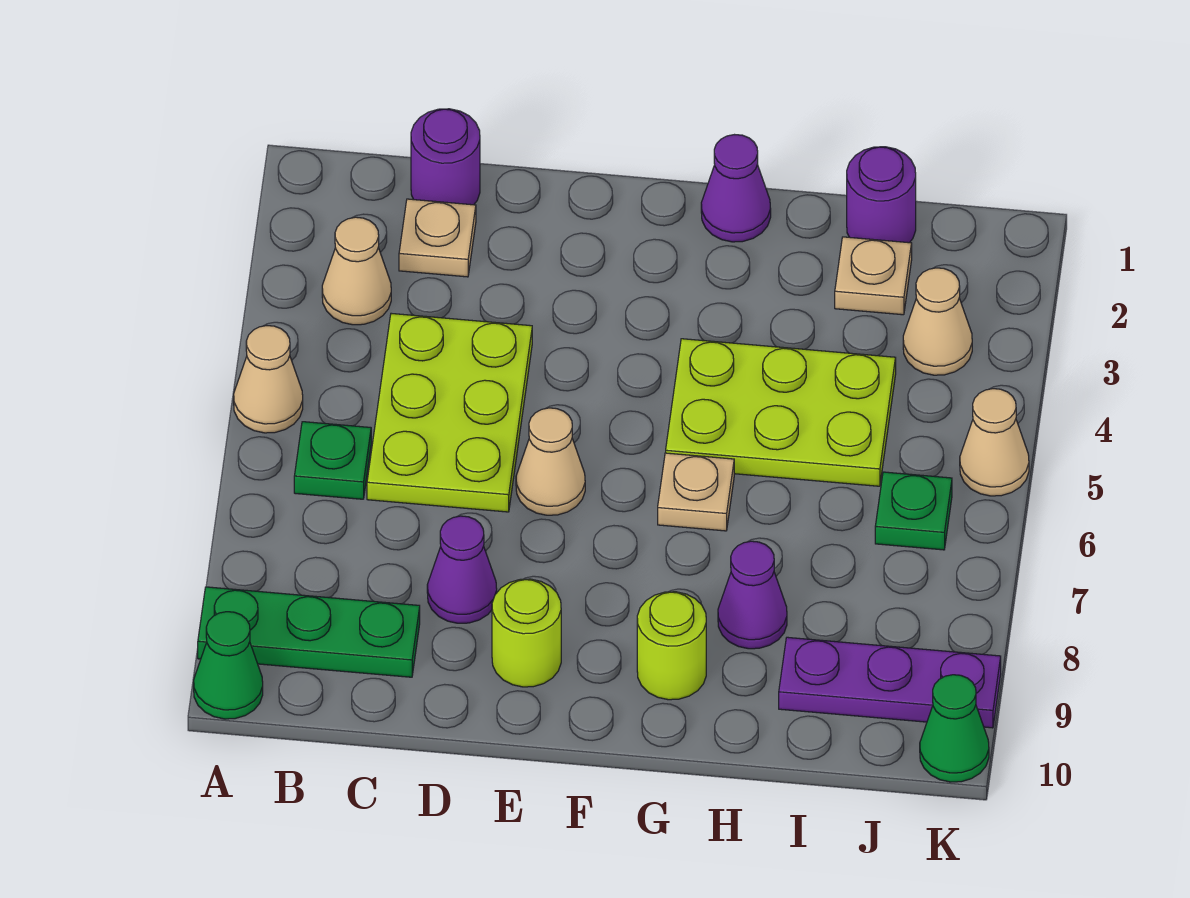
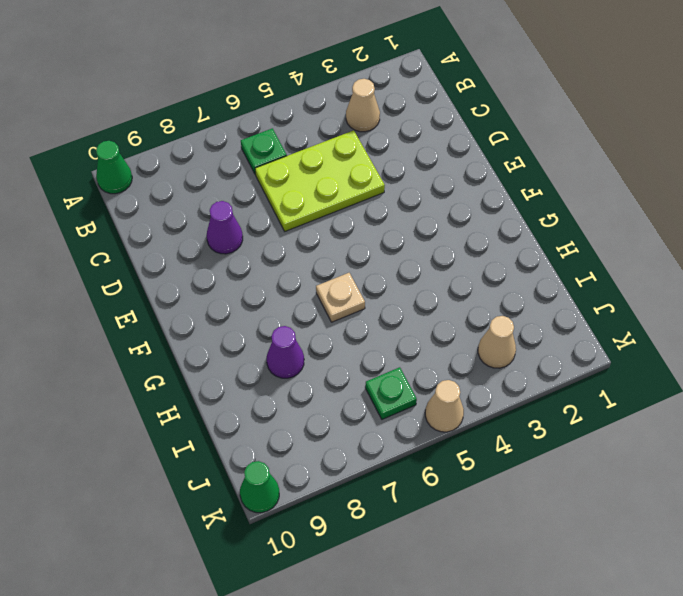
none -> tan 1x1 cone [234,326,303,433]
none -> green 1x3 plate [198,587,420,677]
none -> purple 1x1 round brick [411,109,480,205]

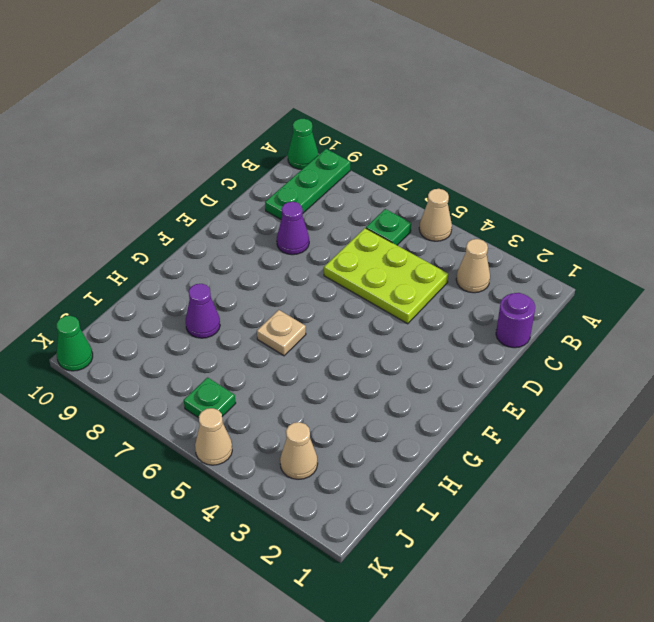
none -> tan 1x1 plate [399,199,476,277]
none -> tan 1x1 cone [516,408,585,515]
none -> lime 1x1 round brick [492,579,561,687]

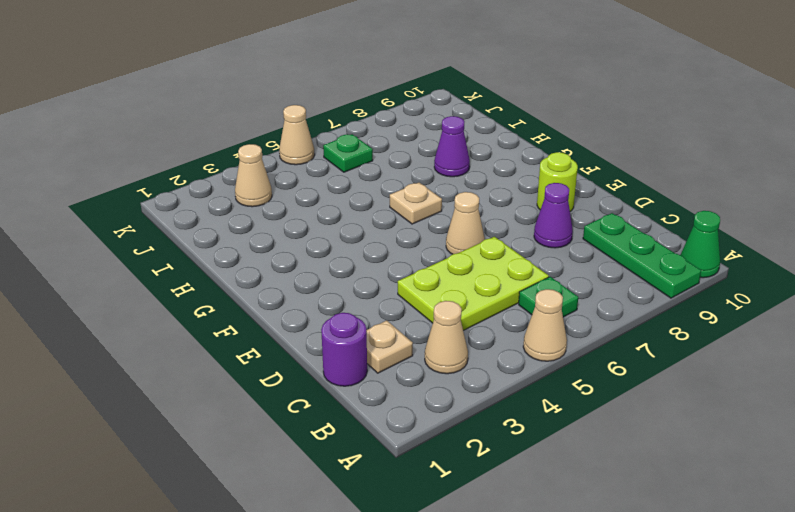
none -> purple 1x1 cone [701,135,771,242]
none -> lime 2x3 plate [666,339,896,486]
none -> lime 1x1 round brick [637,592,706,700]

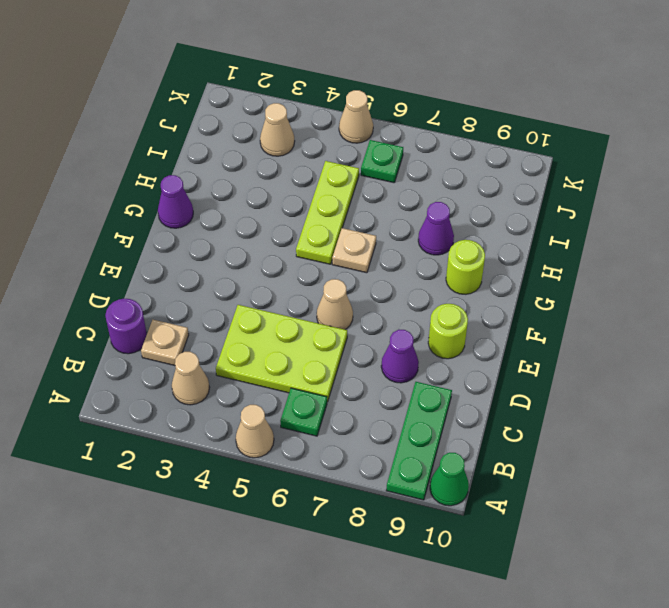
lime 1x3 plate [296,161,359,264] -> lime 2x3 plate [666,339,896,486]
none -> purple 1x1 round brick [847,147,916,243]
none -> tan 1x1 plate [835,237,912,315]
none -> purple 1x3 plate [779,637,1001,728]

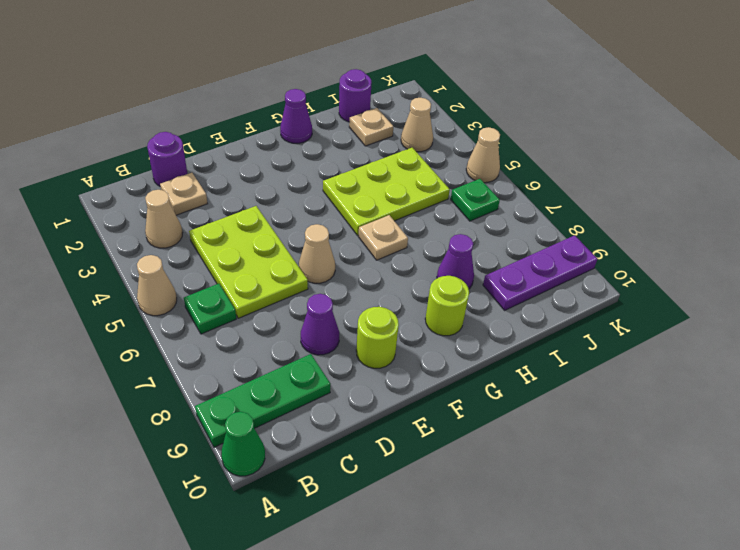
none -> green 1x1 cone [920,675,989,782]

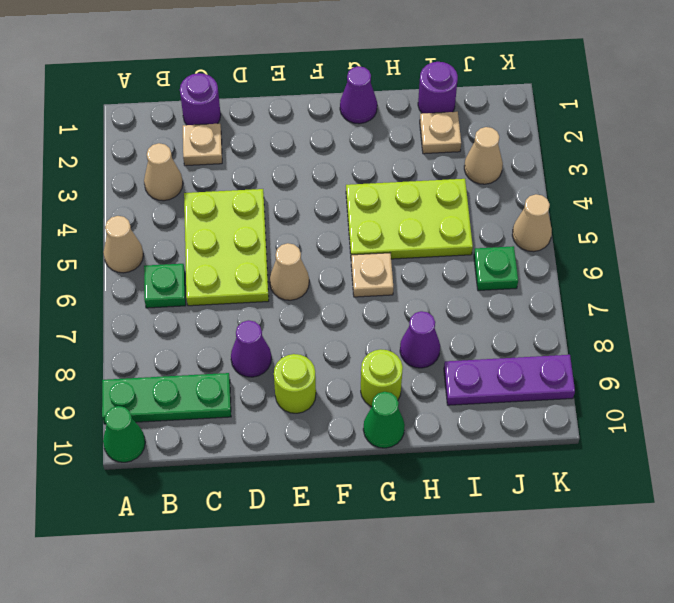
green 1x1 cone [363,392,405,448] -> green 1x1 cone moved to [920,675,989,782]

